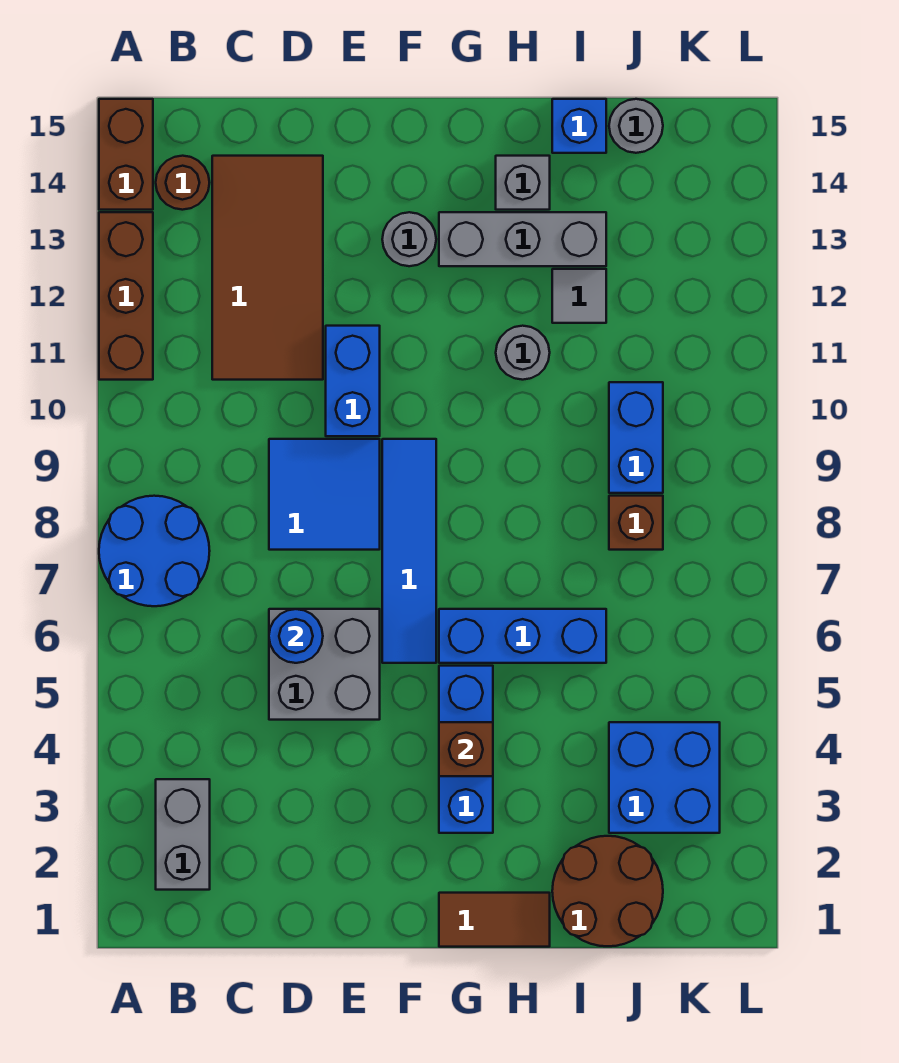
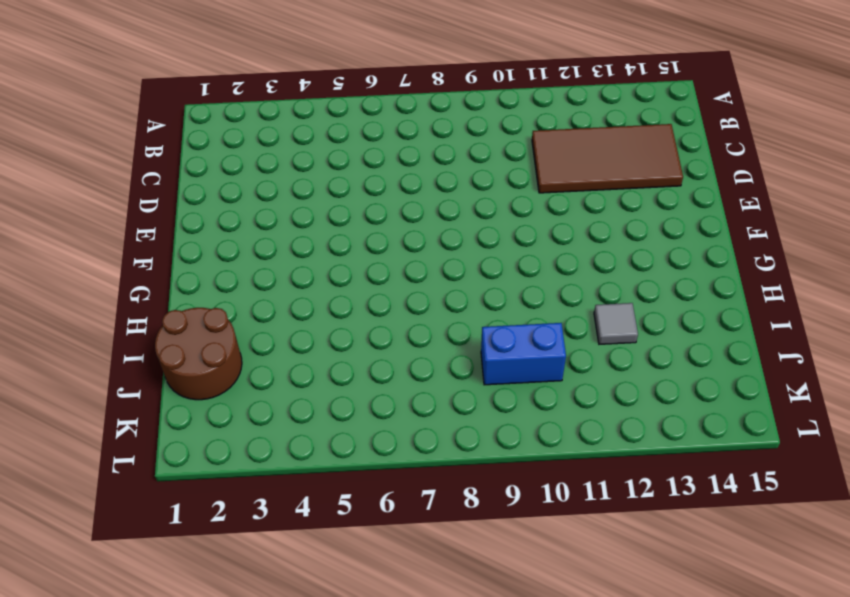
none -> blue 2x2 round brick [99,496,210,606]
none -> brown 1x3 brick [99,212,153,380]
none -> brown 1x2 brick [99,99,153,210]

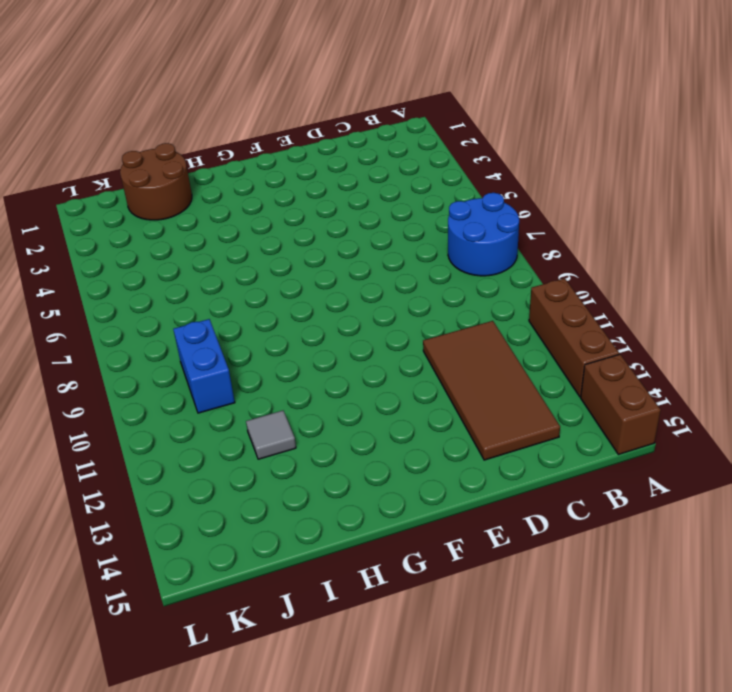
none -> grey 1x2 brick [156,779,210,890]
none -> brown 1x1 round brick [156,156,210,210]
none -> grey 2x2 brick [269,609,380,720]

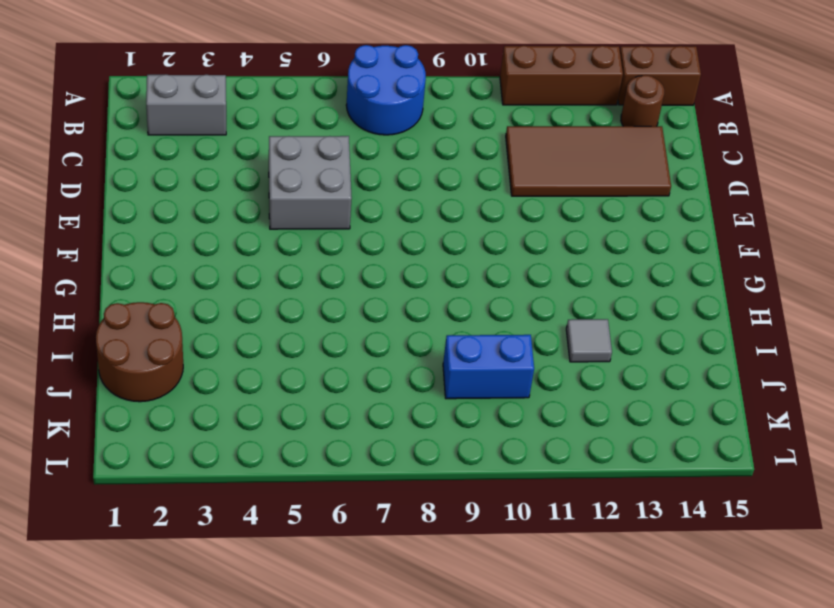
none -> blue 2x2 tile [269,439,380,550]
none -> blue 1x2 brick [326,326,380,436]
none -> blue 1x4 tile [382,439,436,663]

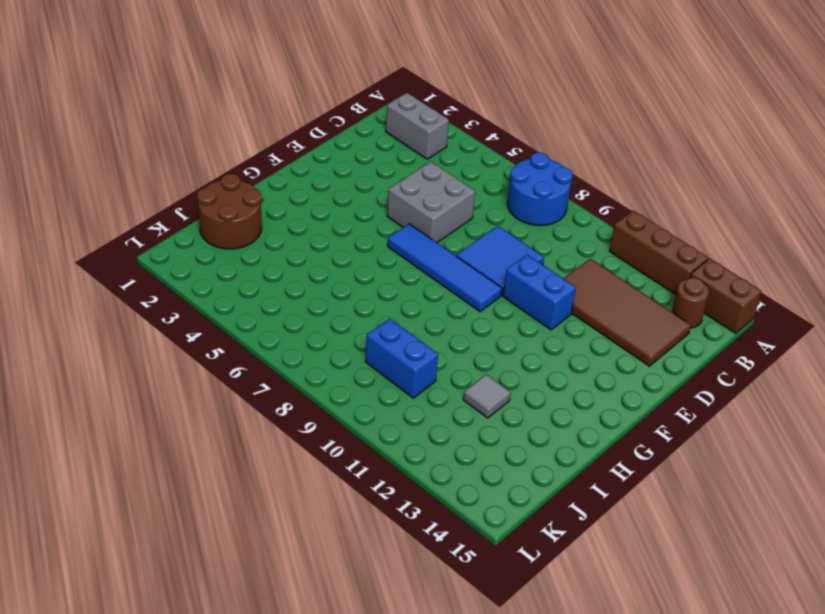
none -> grey 1x1 round brick [382,212,436,266]
none -> brown 1x2 tile [439,893,550,947]
none -> blue 1x3 brick [439,666,493,833]

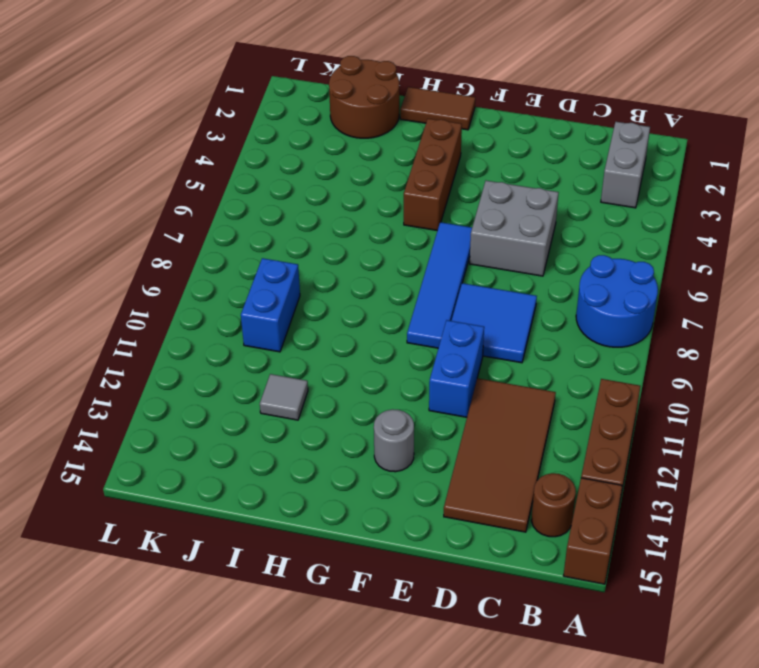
brown 1x3 brick [404,119,462,231] -> blue 1x3 brick [439,666,493,833]
none -> blue 1x3 brick [439,609,606,663]
none -> grey 1x3 brick [439,212,606,266]
none -> grey 1x1 round brick [496,326,550,380]

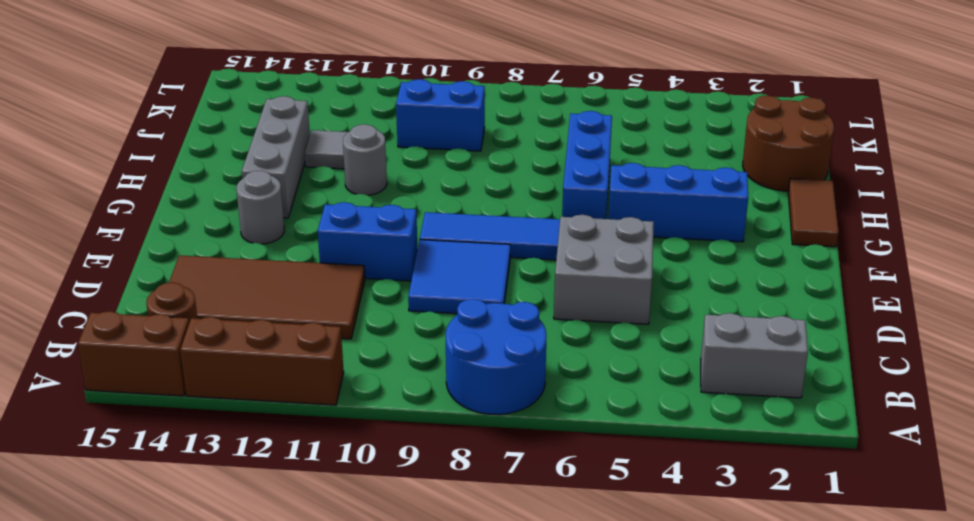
none -> grey 1x1 brick [496,156,550,210]
none -> blue 1x1 brick [552,99,606,153]
none -> blue 2x2 brick [609,722,720,833]

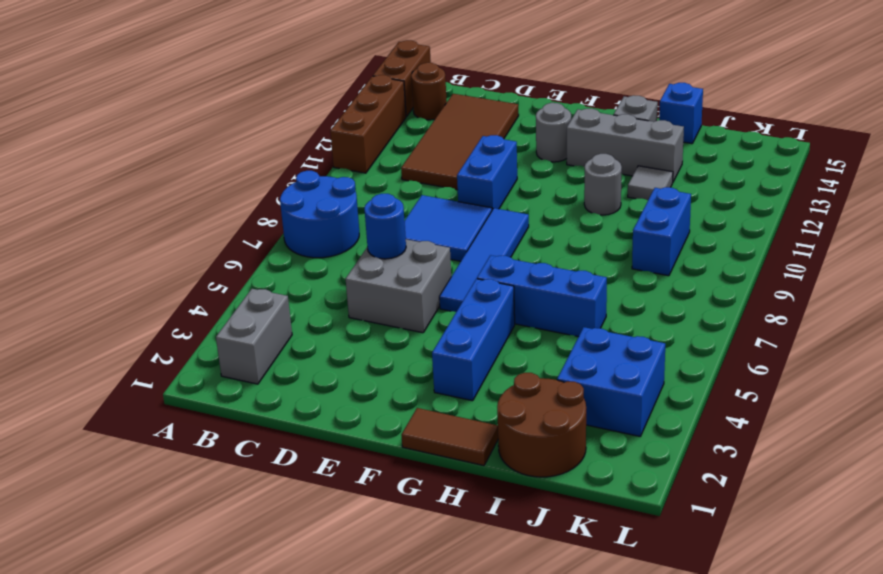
none -> brown 1x1 brick [609,496,663,550]
none -> grey 1x1 round brick [609,99,663,153]
none -> brown 1x1 brick [439,722,493,776]

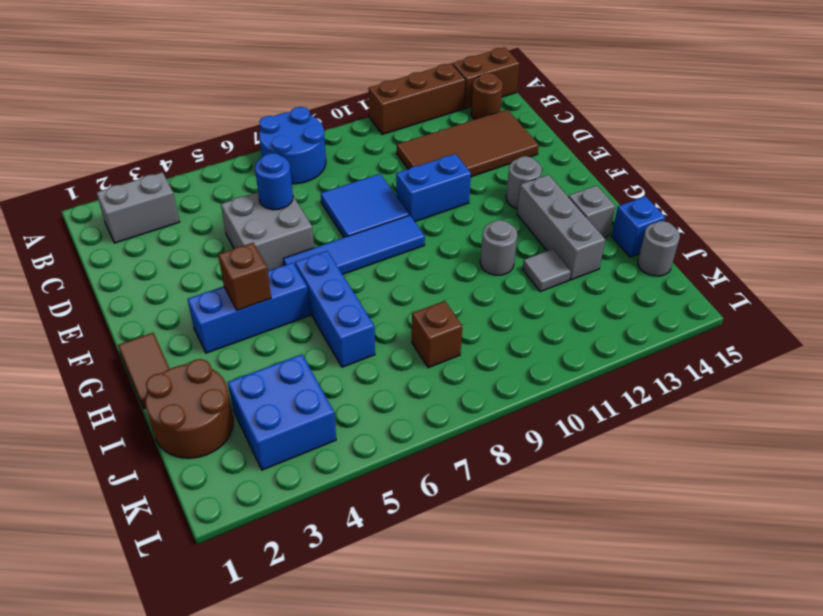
none -> blue 1x2 brick [609,382,663,493]

